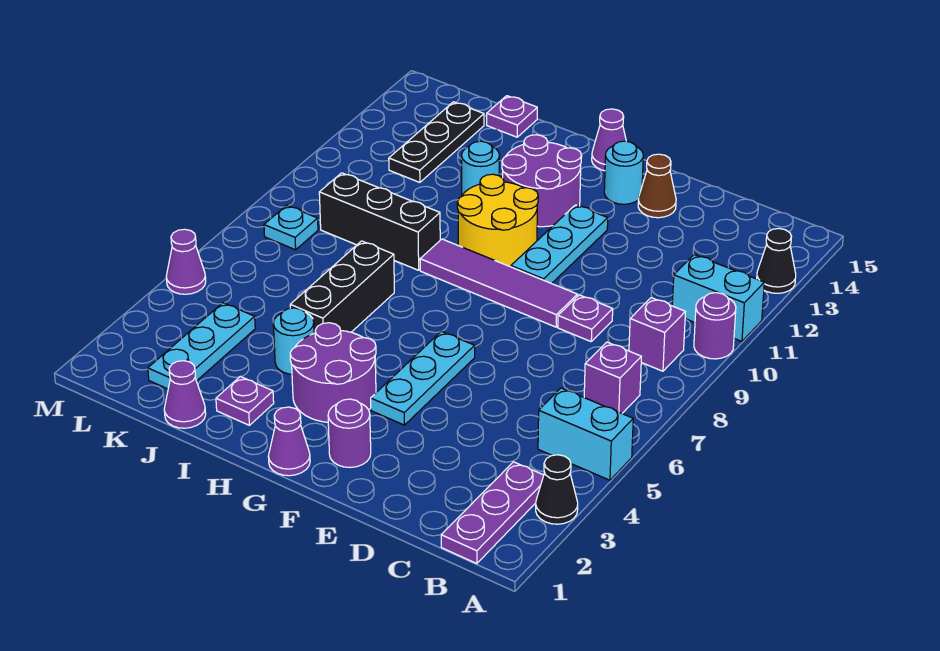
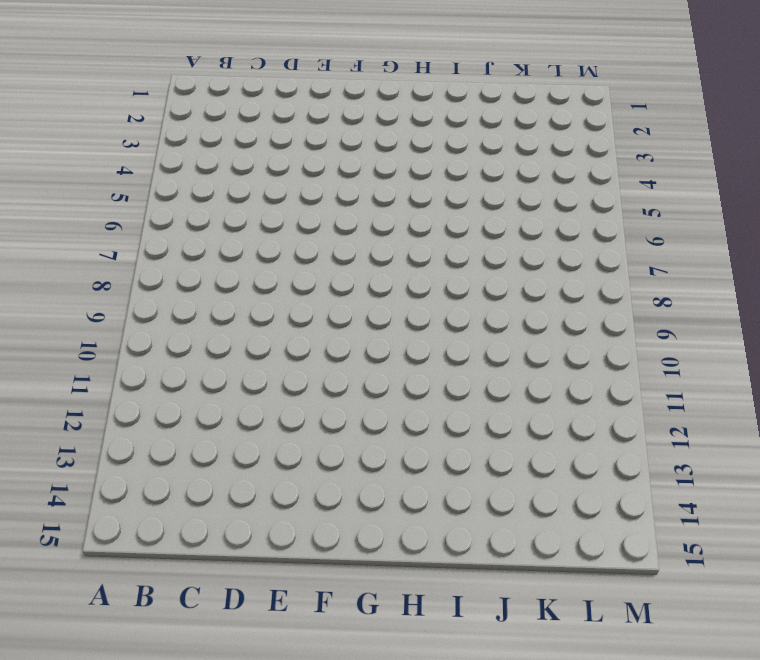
none -> black 1x1 cone [536,455,578,524]
none -> cyan 1x2 brick [538,388,633,480]
none -> purple 1x1 round brick [694,293,736,359]
none -> cyan 1x2 brick [672,255,764,341]

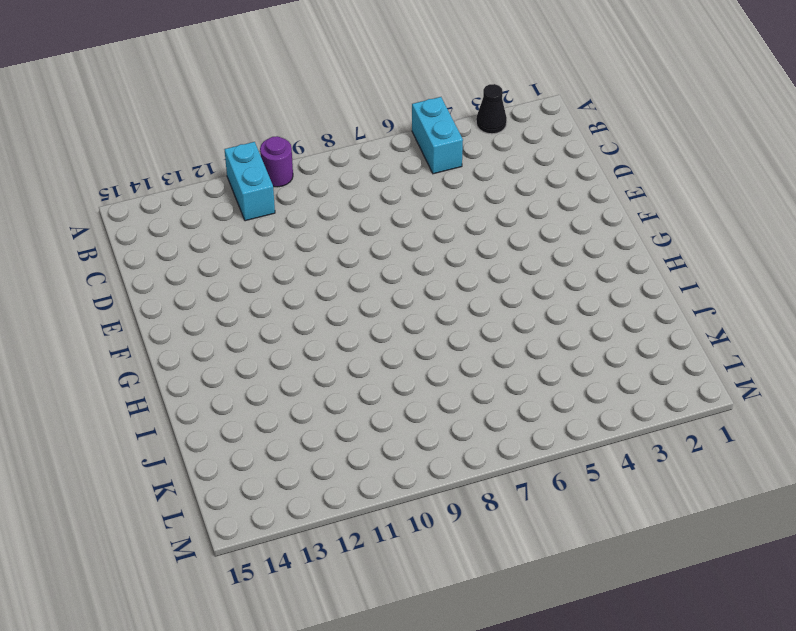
none -> black 1x1 cone [757,229,796,293]
none -> purple 1x3 plate [441,462,544,564]
none -> purple 1x1 brick [584,342,641,413]
none -> purple 1x1 brick [629,298,685,371]

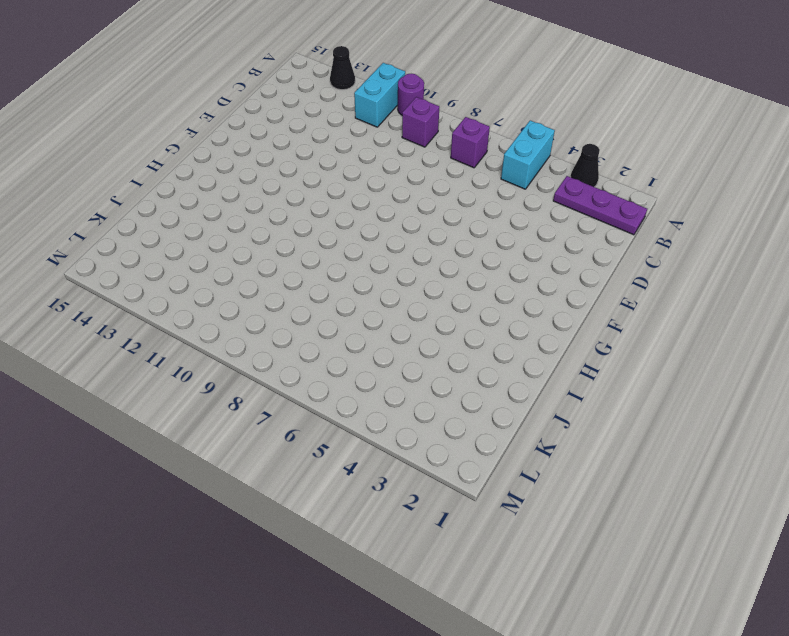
none -> purple 1x1 plate [558,295,613,342]
none -> purple 1x4 tile [420,239,578,327]
none -> brown 1x1 cone [638,154,676,218]
none -> purple 1x1 round brick [328,399,371,468]

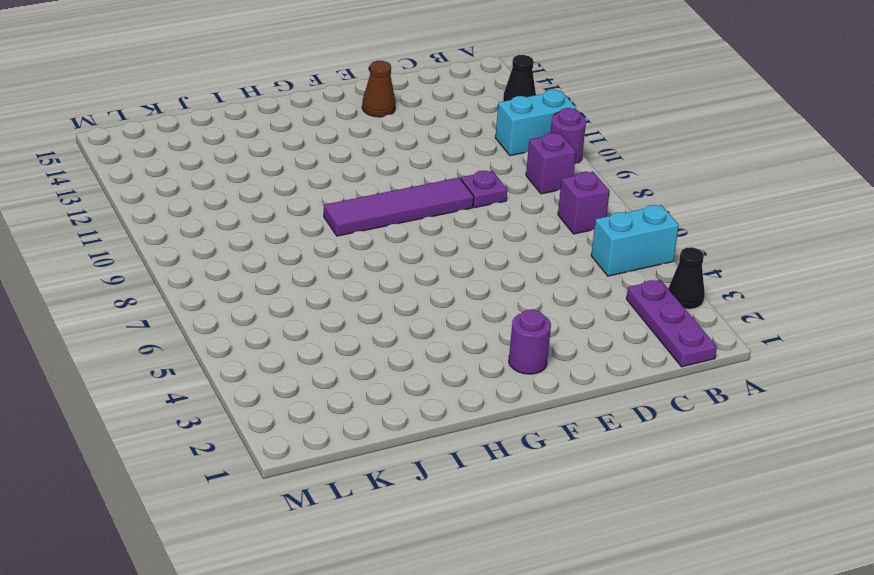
none -> cyan 1x3 plate [371,331,475,425]
none -> cyan 1x3 plate [511,205,608,284]
none -> cyan 1x1 round brick [604,141,643,204]
none -> purple 1x1 cone [268,407,310,476]

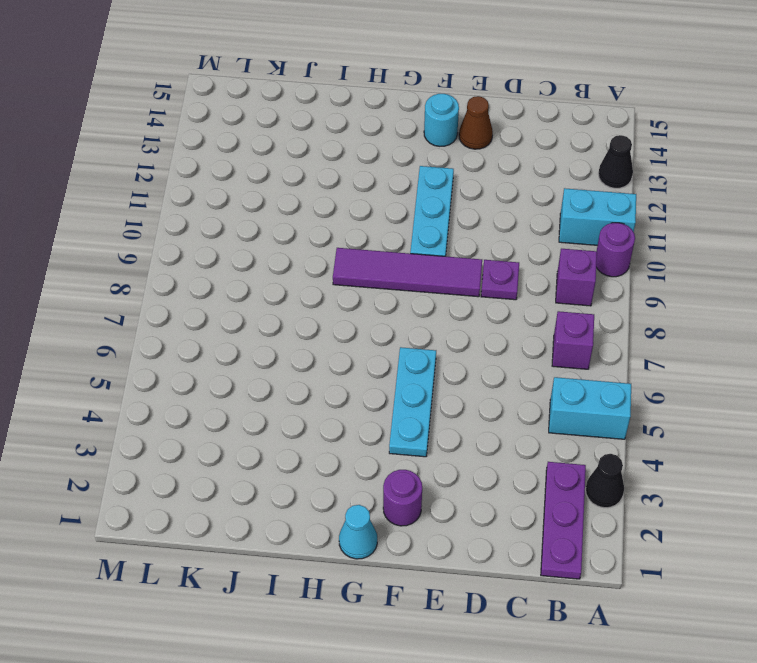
cyan 1x1 cone [339,505,377,559] -> purple 1x1 cone [268,407,310,476]
none -> purple 2x2 round brick [290,323,376,422]
none -> yellow 2x2 round brick [457,174,538,267]
none -> purple 2x2 round brick [502,135,582,227]
none -> purple 1x1 cone [592,109,626,171]

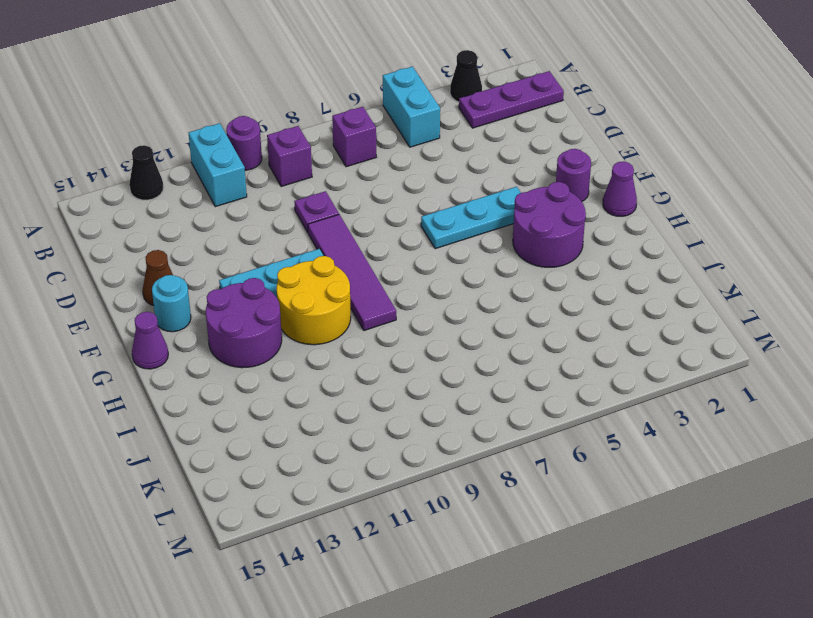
none -> purple 1x1 plate [216,377,274,425]
none -> cyan 1x1 round brick [273,308,314,374]
none -> black 1x3 brick [290,241,394,333]
none -> black 1x3 brick [319,173,440,270]

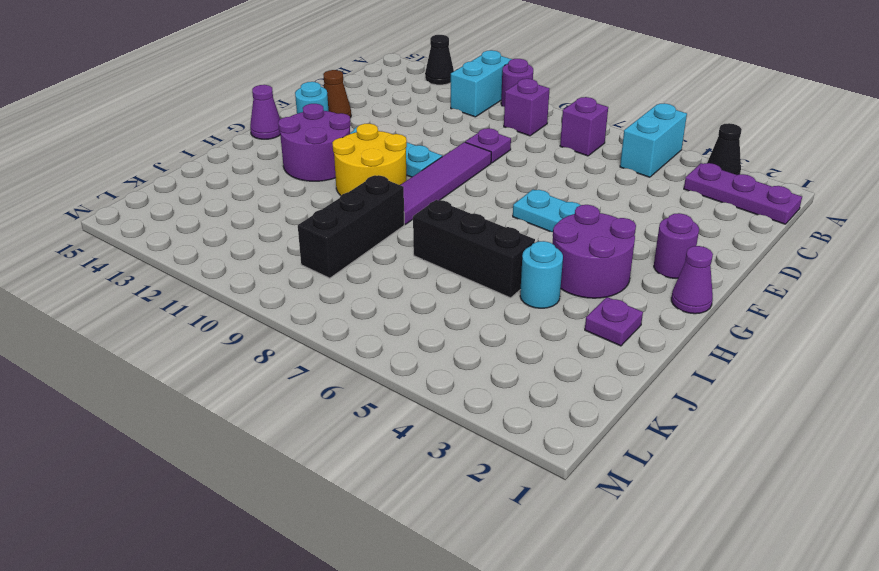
none -> cyan 1x1 round brick [462,141,499,195]
none -> purple 1x1 cone [164,361,206,428]
none -> purple 1x1 plate [487,96,537,137]
none -> cyan 1x3 plate [148,303,255,389]

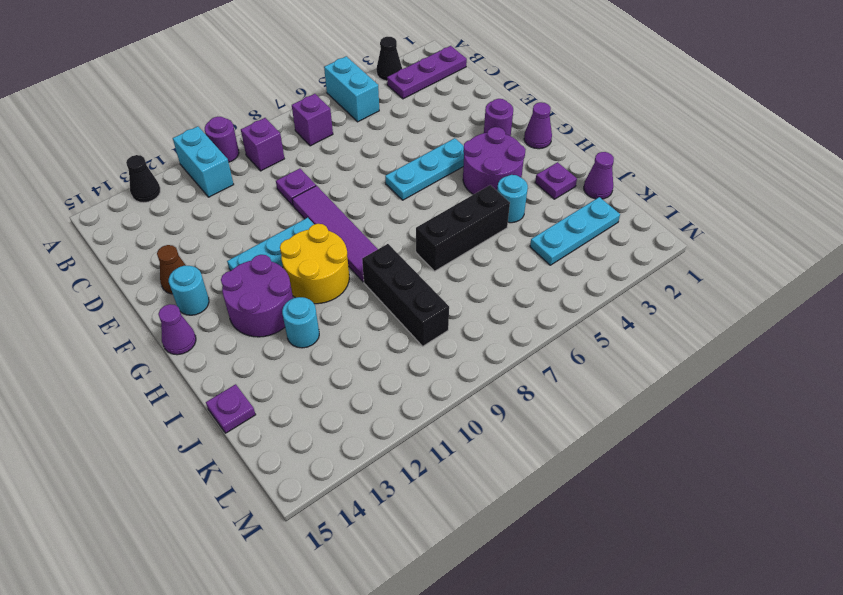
none -> black 1x3 plate [389,102,484,182]
none -> cyan 1x1 plate [264,205,318,250]
none -> purple 1x1 cone [166,229,206,294]

